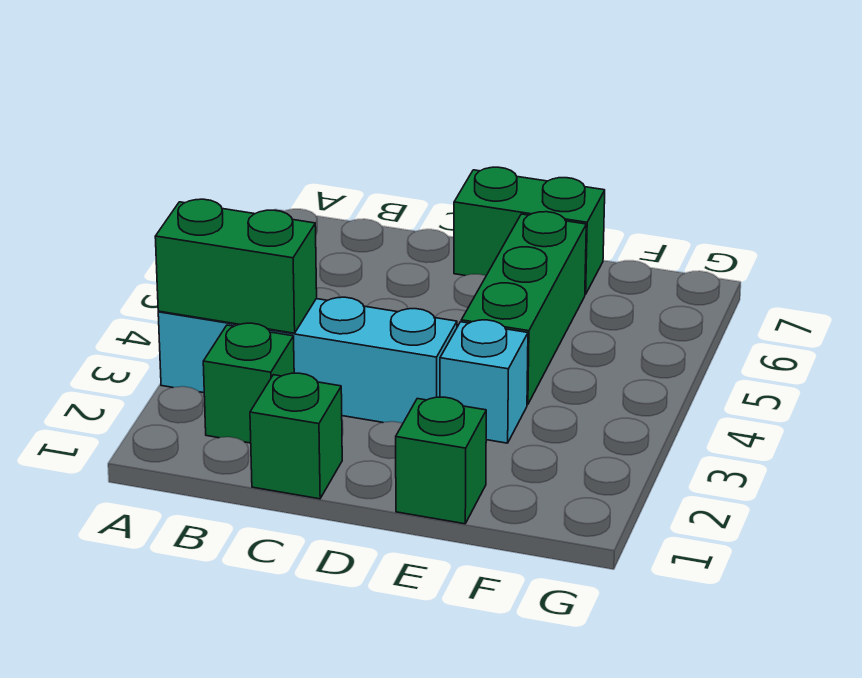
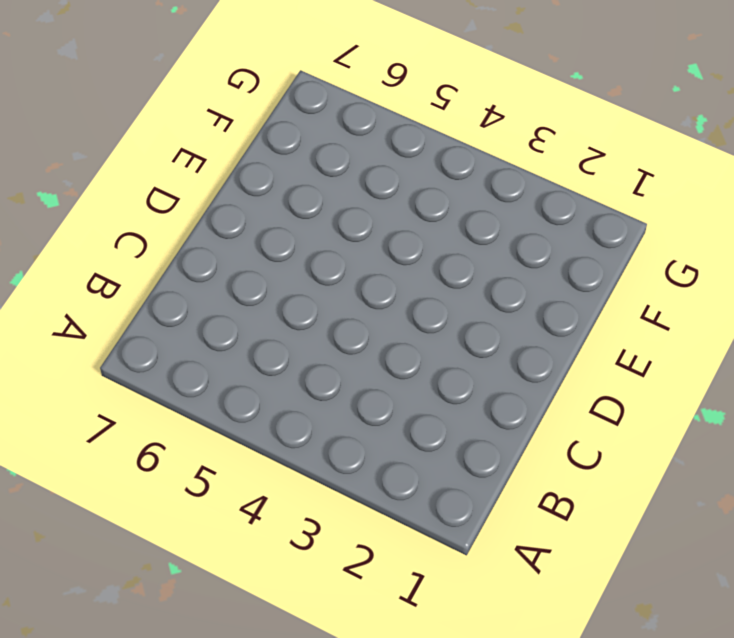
none -> cyan 1x4 brick [158,297,457,423]
none -> green 1x1 brick [203,323,294,443]

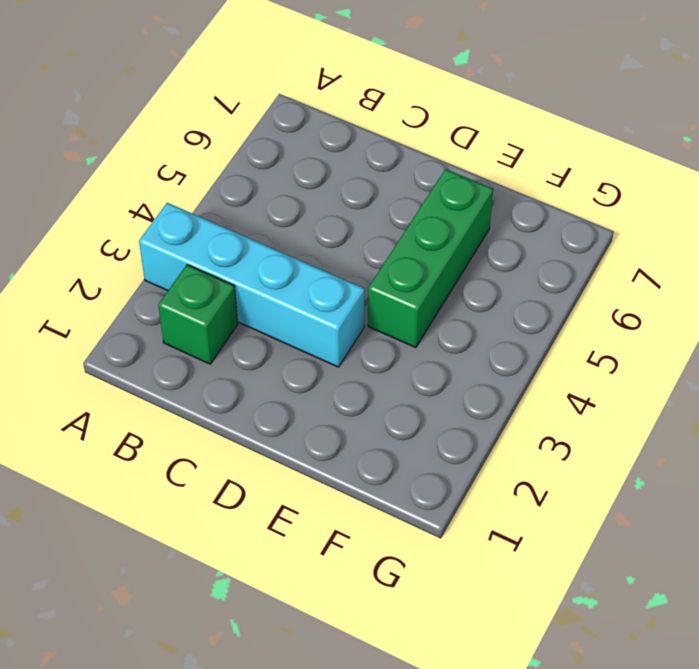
none -> green 1x1 brick [250,373,342,499]
none -> green 1x2 brick [454,167,605,294]

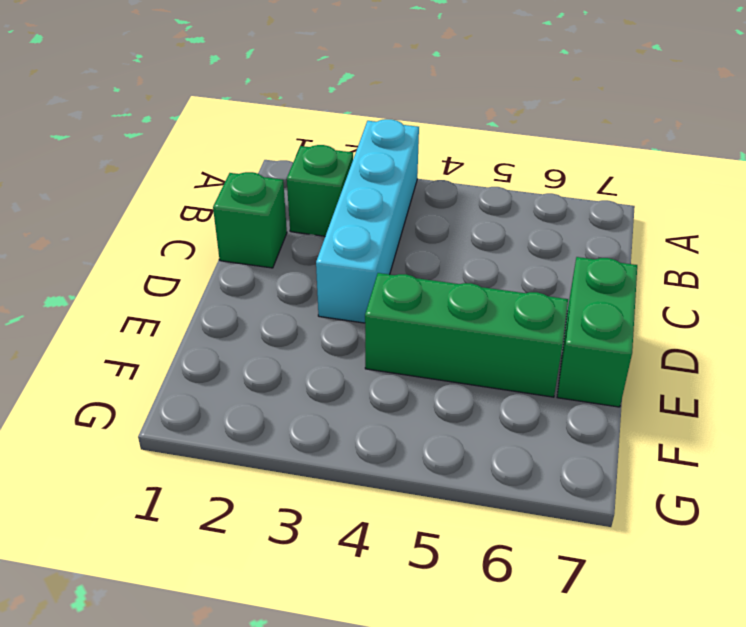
none -> green 1x1 brick [396,397,486,524]
none -> cyan 1x1 brick [440,320,528,443]

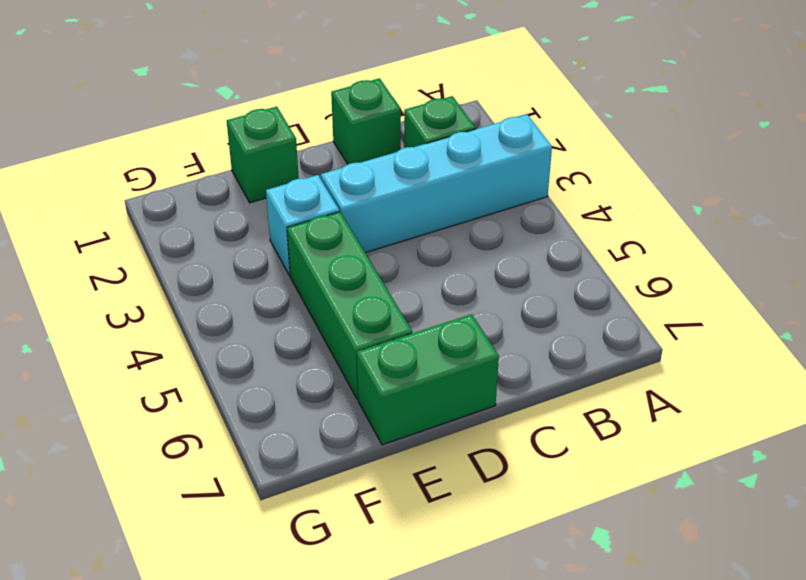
none -> green 1x2 brick [155,199,317,333]

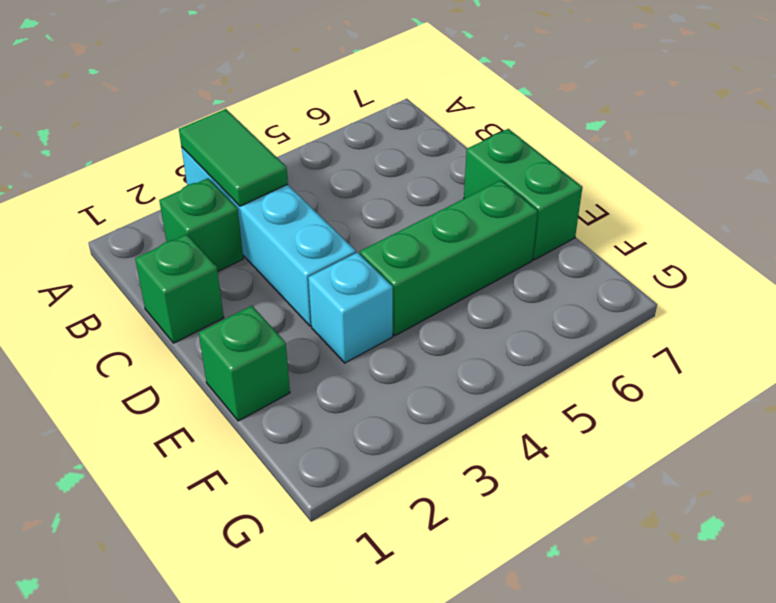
green 1x2 tile [179,109,288,206] -> green 1x2 brick [155,199,317,333]

